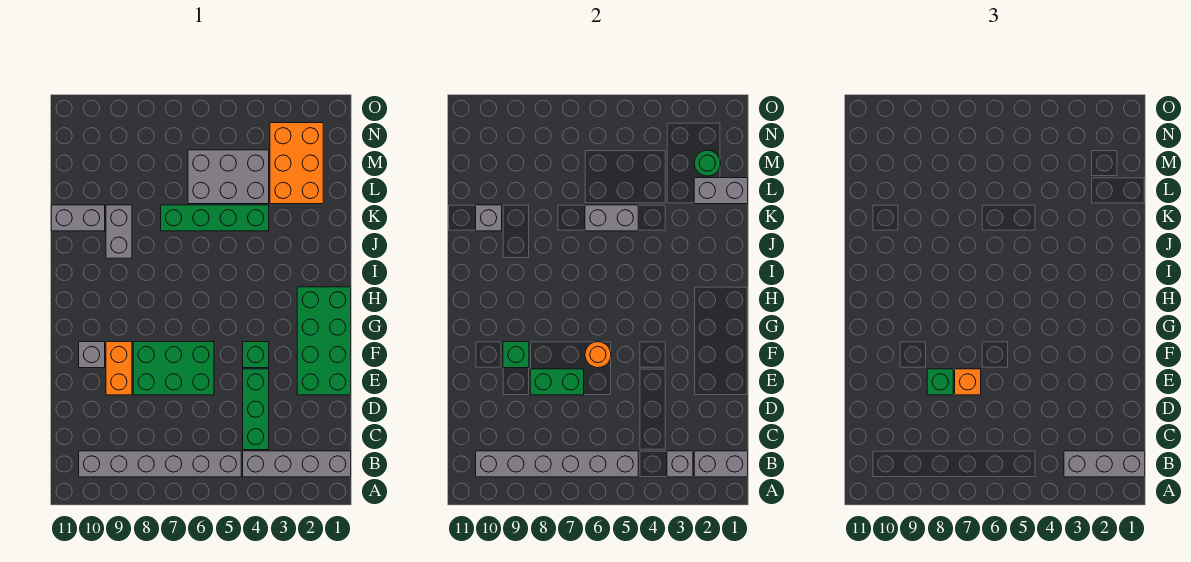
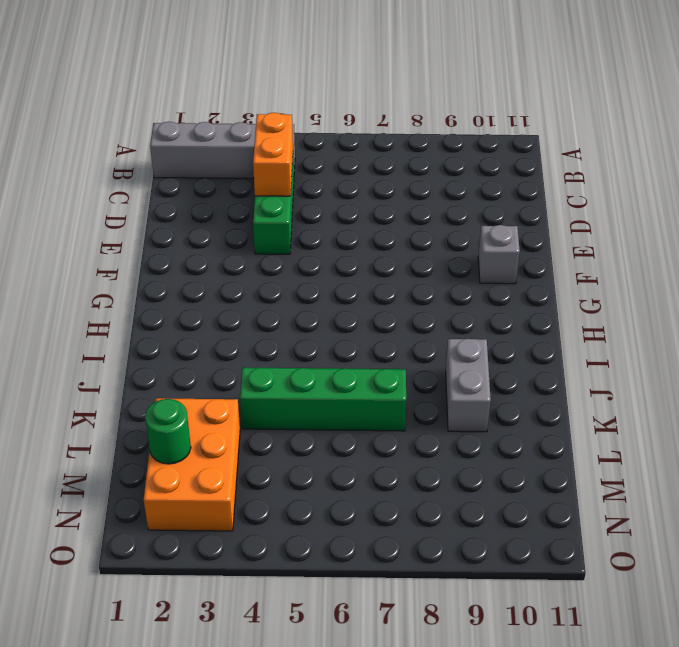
orange 1x2 brick [253,113,293,196] -> orange 1x2 brick moved to [106,342,132,395]
none -> grey 1x6 brick [79,451,241,477]
none -> green 2x4 brick [297,287,351,395]
none -> green 2x3 brick [133,342,214,395]

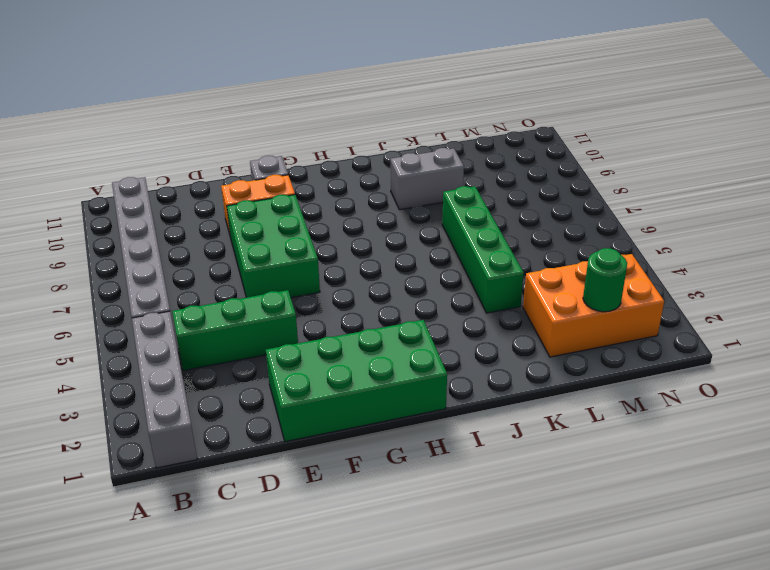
none -> green 1x1 brick [243,342,269,368]
none -> grey 1x2 brick [51,205,105,231]
none -> grey 2x3 brick [188,150,269,204]

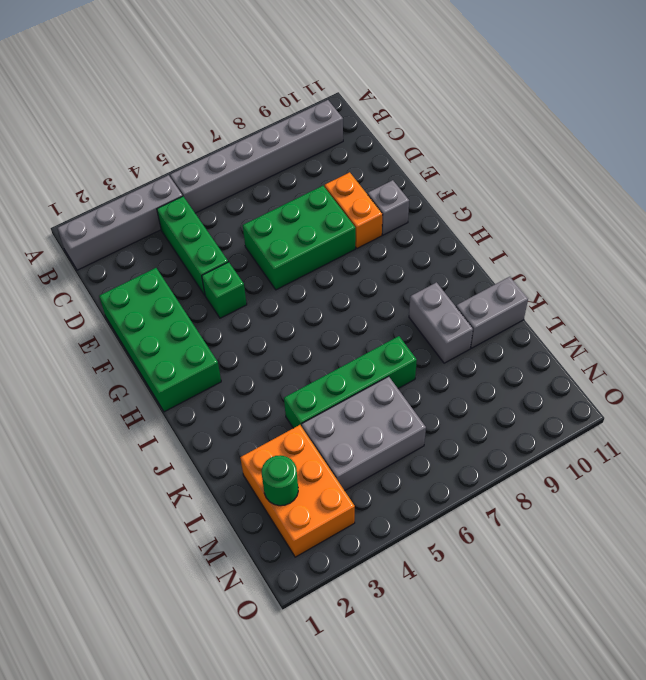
none -> grey 1x2 brick [694,451,748,477]
none -> grey 1x1 brick [667,451,693,477]
none -> grey 1x6 brick [476,451,638,477]

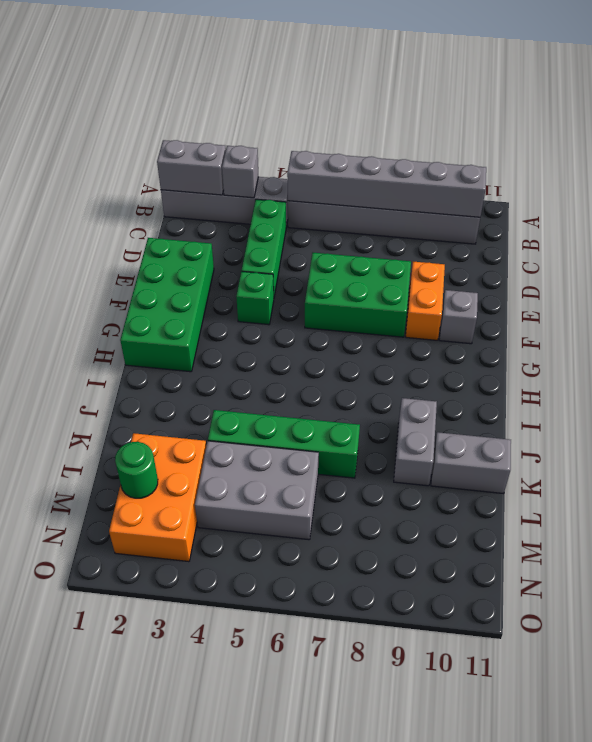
none -> green 1x2 brick [530,369,584,395]
none -> orange 1x1 round brick [585,342,611,368]
none -> green 1x1 brick [503,342,529,368]

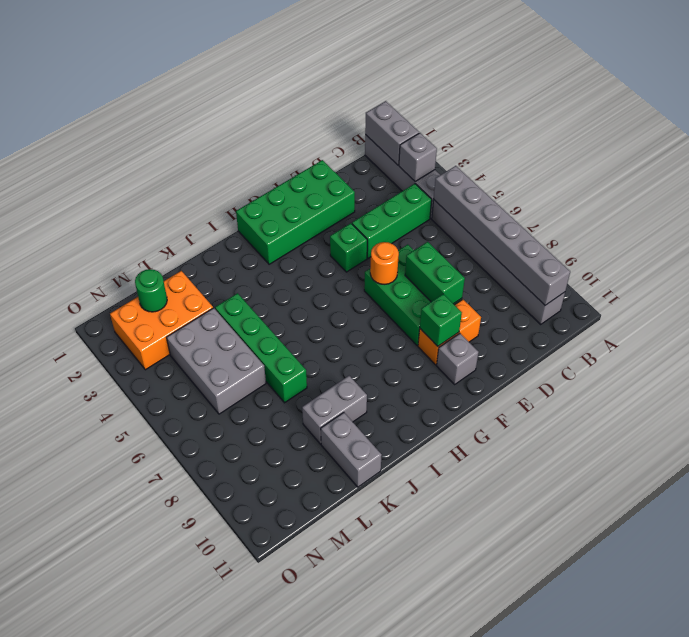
none -> grey 1x2 brick [585,205,638,231]
none -> grey 1x1 brick [476,205,502,231]
none -> grey 1x2 brick [694,178,748,204]

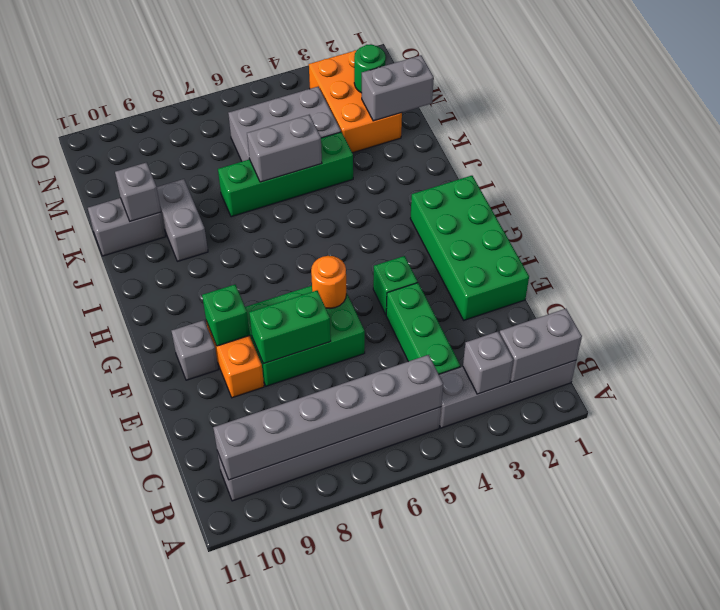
none -> grey 1x3 brick [1064,451,1145,477]
none -> orange 1x1 brick [955,369,981,395]
none -> green 1x1 brick [927,369,953,395]

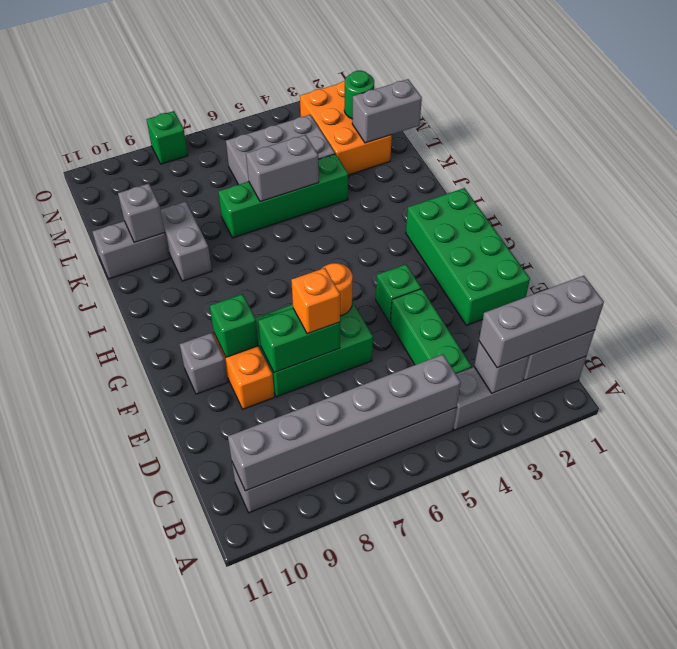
green 1x1 brick [146,111,188,164] -> green 1x1 brick moved to [927,369,953,395]

